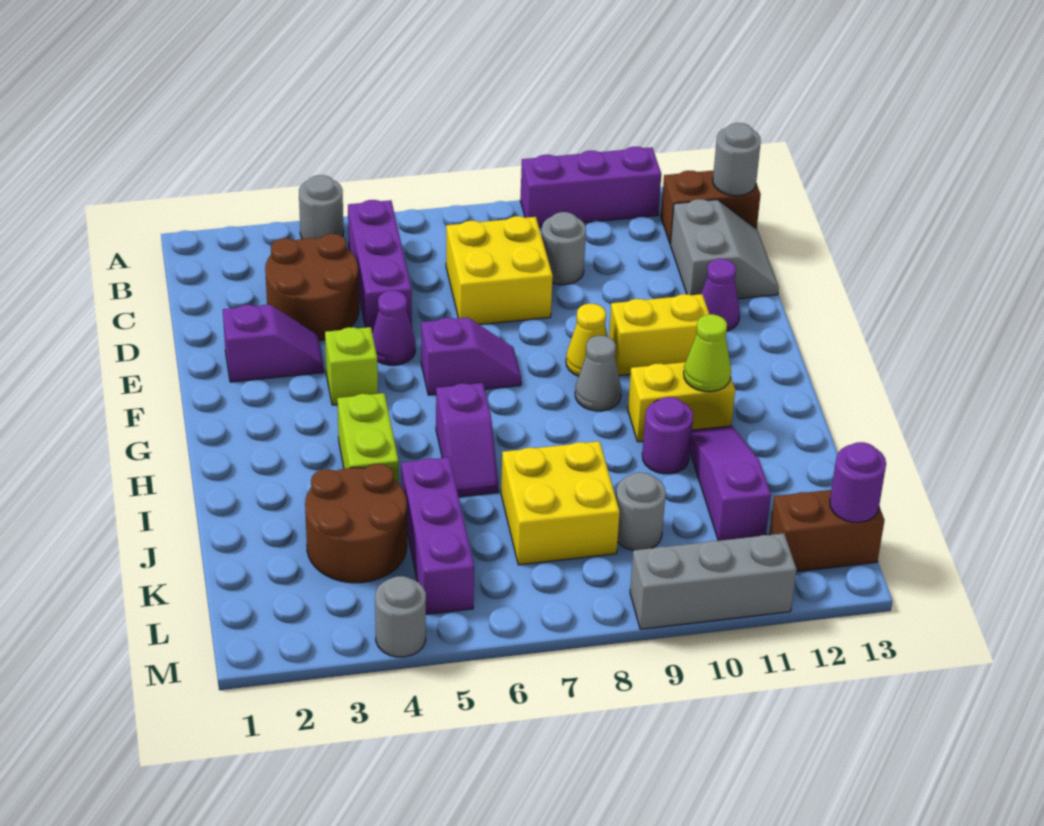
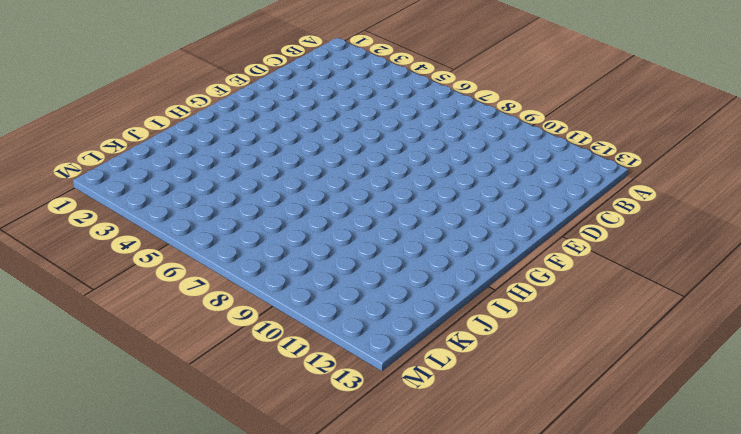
none -> grey 1x1 round brick [299,175,344,239]
none -> purple 1x3 brick [520,147,661,227]
none -> purple 1x3 brick [348,200,412,333]
none -> brown 1x2 brick [661,170,761,244]

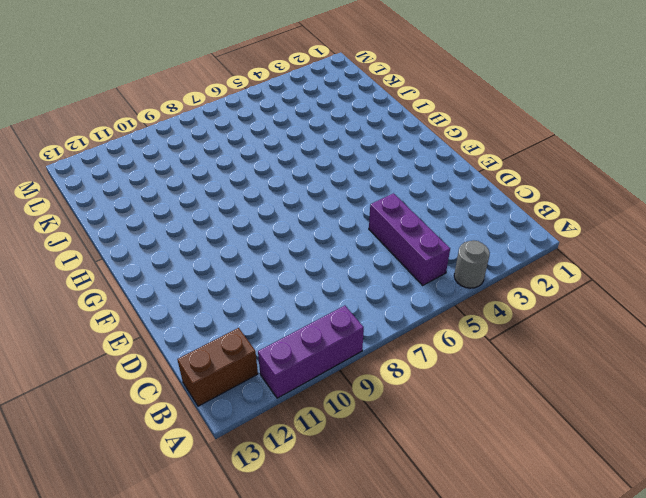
none -> brown 2x2 round brick [265,234,359,341]
none -> yellow 2x2 brick [446,216,553,325]
none -> grey 1x1 round brick [542,212,586,285]
none -> grey 2x2 slope [670,199,779,299]

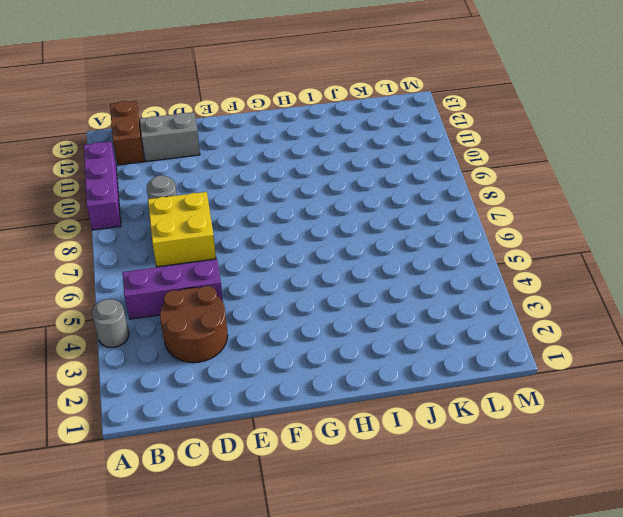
none -> purple 1x2 slope [223,305,324,382]
none -> purple 1x1 cone [372,291,415,365]
none -> purple 1x1 cone [701,259,740,331]
none -> lime 1x1 brick [325,327,378,405]

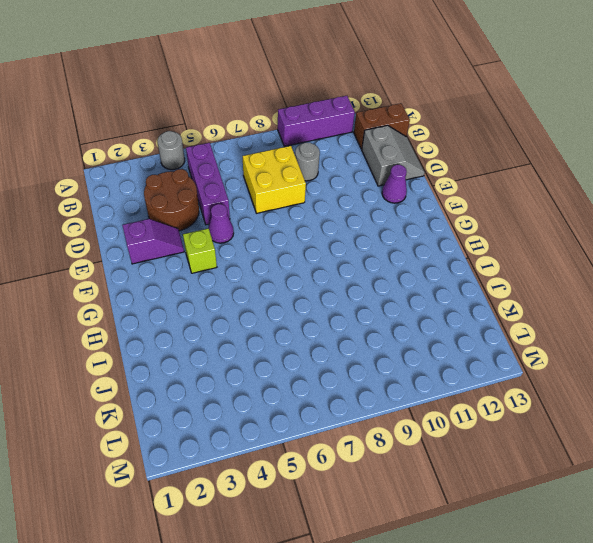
none -> purple 1x2 slope [421,317,521,395]
none -> yellow 1x1 cone [566,304,607,376]
none -> yellow 1x2 brick [609,294,709,375]
none -> grey 1x1 cone [575,336,621,411]

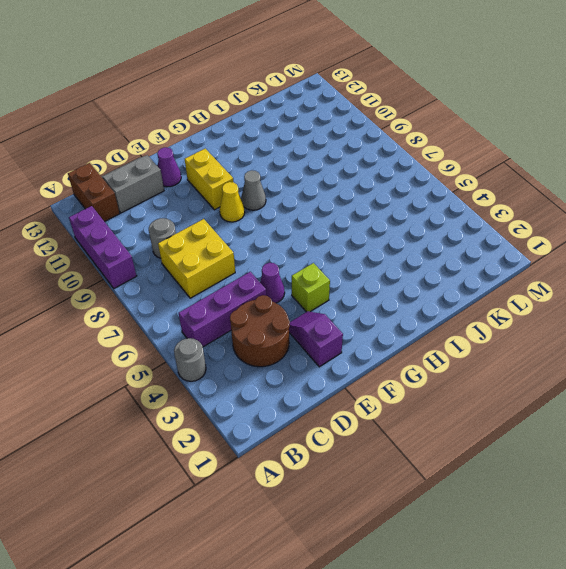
none -> purple 1x2 slope [421,317,521,395]
none -> lime 1x2 brick [337,393,399,484]
none -> purple 1x2 slope [436,383,498,497]
none -> yellow 1x2 brick [628,362,735,442]

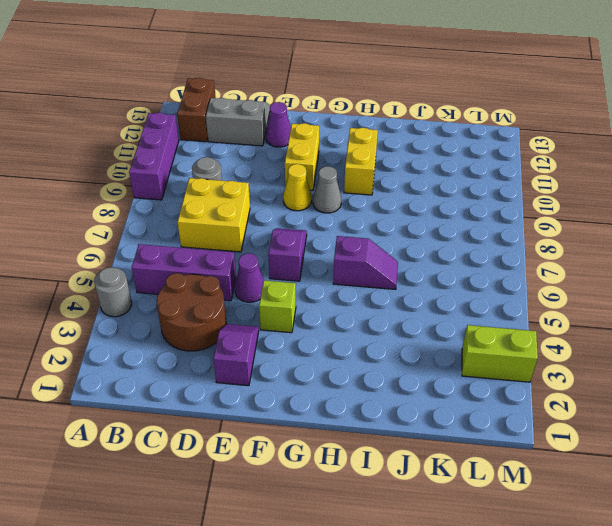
lime 1x2 brick [462,325,538,382] -> lime 1x2 brick moved to [337,393,399,484]
none -> purple 1x1 round brick [642,397,693,474]
none -> purple 1x3 slope [690,426,771,541]
none -> brown 2x2 round brick [305,464,407,583]
none -> purple 1x3 brick [401,457,474,614]

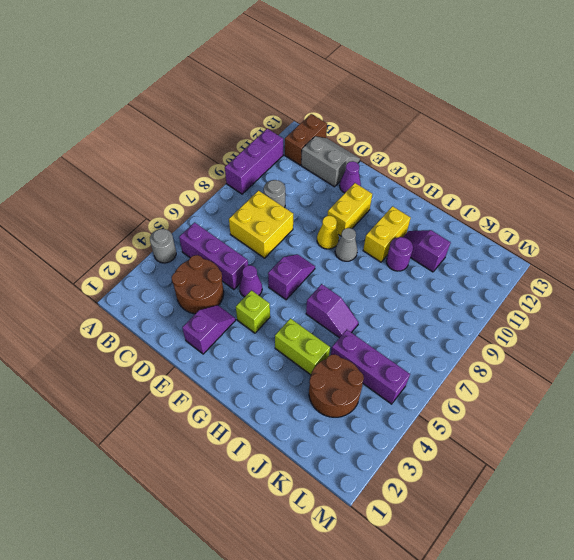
purple 1x2 slope [403,230,451,272] -> purple 1x3 slope [690,426,771,541]
none -> yellow 2x2 brick [501,441,620,565]
none -> grey 1x1 round brick [616,472,666,550]
none -> brown 1x2 brick [769,490,885,572]
none -> grey 1x1 round brick [375,576,426,657]

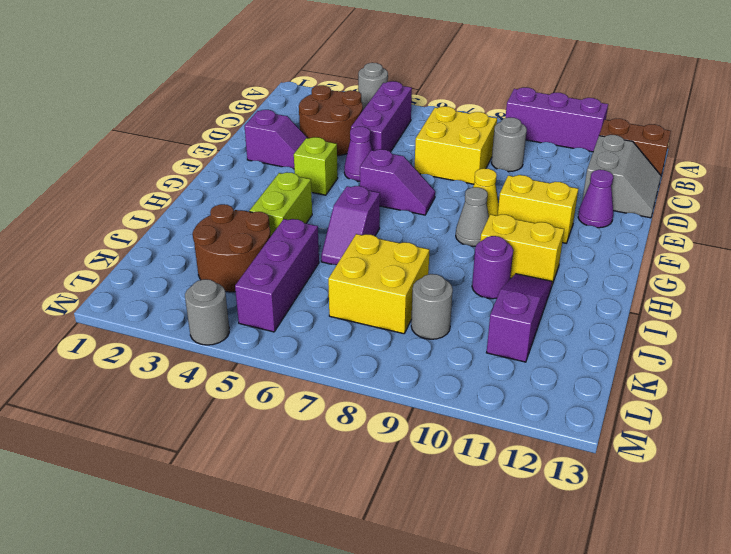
none -> brown 1x2 brick [769,490,885,572]
none -> grey 1x3 brick [630,533,797,629]
none -> grey 1x1 round brick [713,123,761,196]
none -> lime 1x1 cone [684,314,731,392]

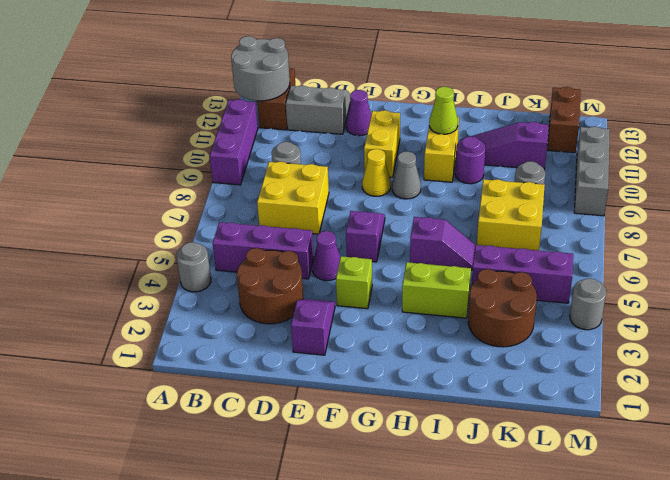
grey 2x2 round brick [231,36,290,101] -> grey 1x1 round brick [713,123,761,196]
none -> purple 1x1 round brick [830,442,886,522]

